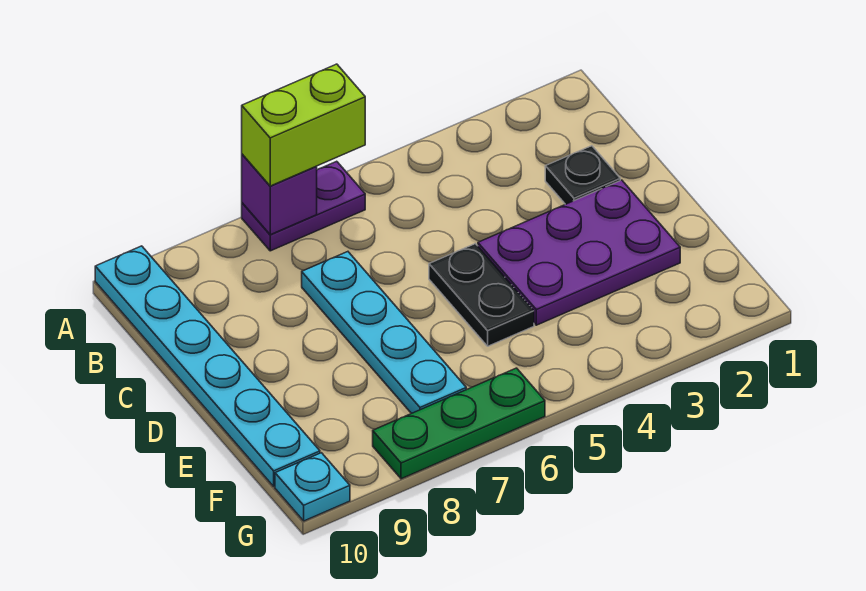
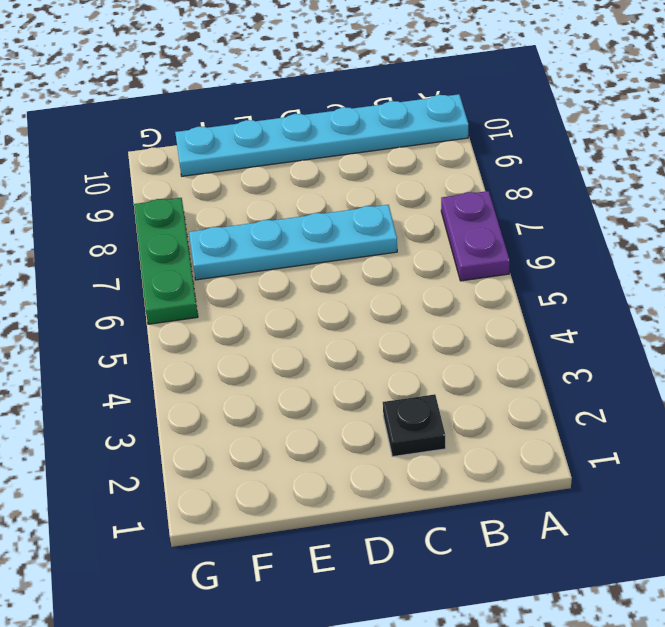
none -> purple 2x3 plate [478,180,680,325]
none -> black 1x2 plate [429,244,534,346]

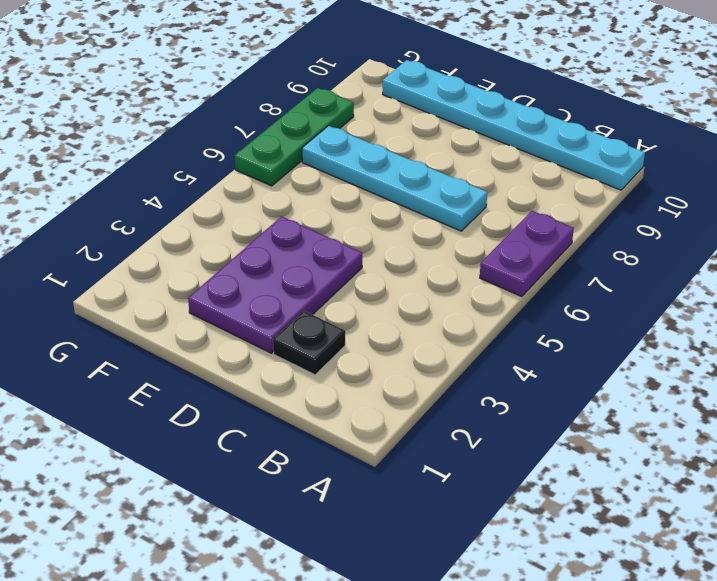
none -> black 1x2 plate [429,244,534,346]
none -> cyan 1x1 plate [275,453,350,521]

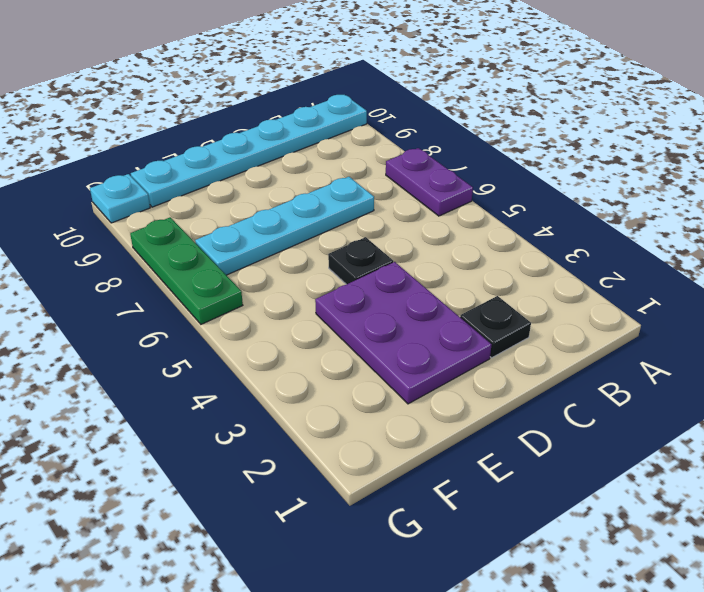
black 1x1 plate [328,237,393,284] -> black 1x2 plate [429,244,534,346]
none -> purple 1x1 brick [242,154,317,235]
none -> lime 1x2 brick [242,64,365,186]

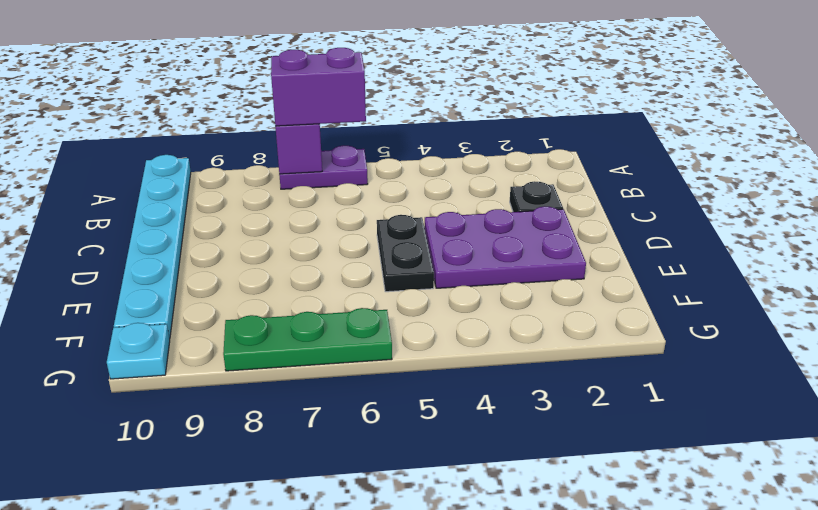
purple 1x2 brick [271,48,366,126] -> lime 1x2 brick [242,64,365,186]
none -> cyan 1x4 plate [302,252,466,414]

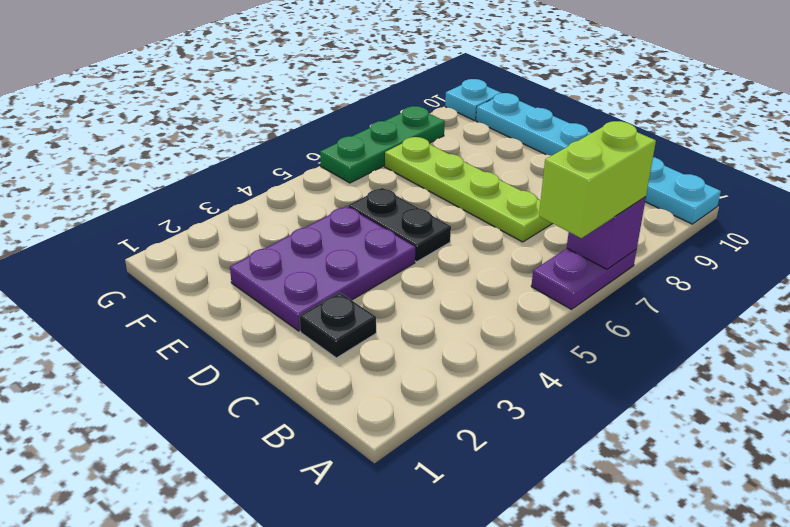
lime 1x4 plate [385,137,552,242] -> cyan 1x4 plate [302,252,466,414]

